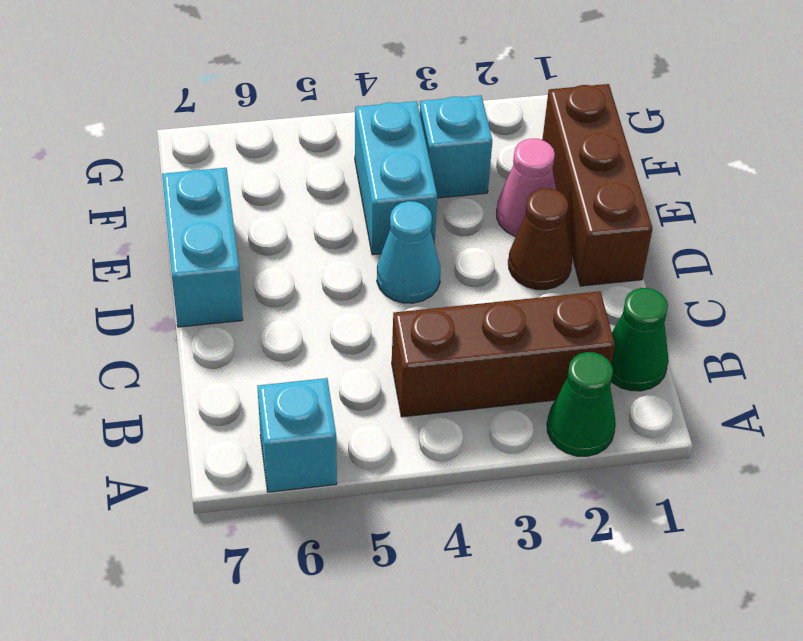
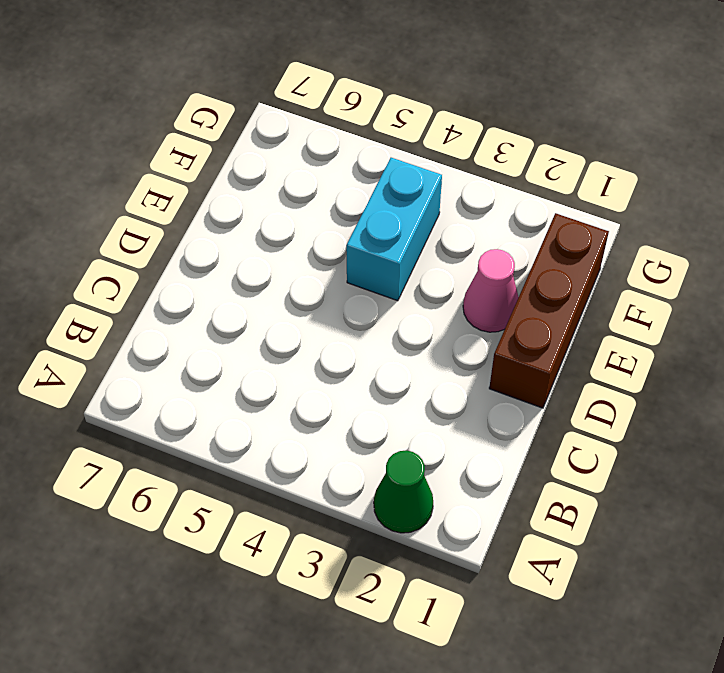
none -> cyan 1x1 brick [257,378,337,492]
none -> green 1x1 cone [611,288,669,391]

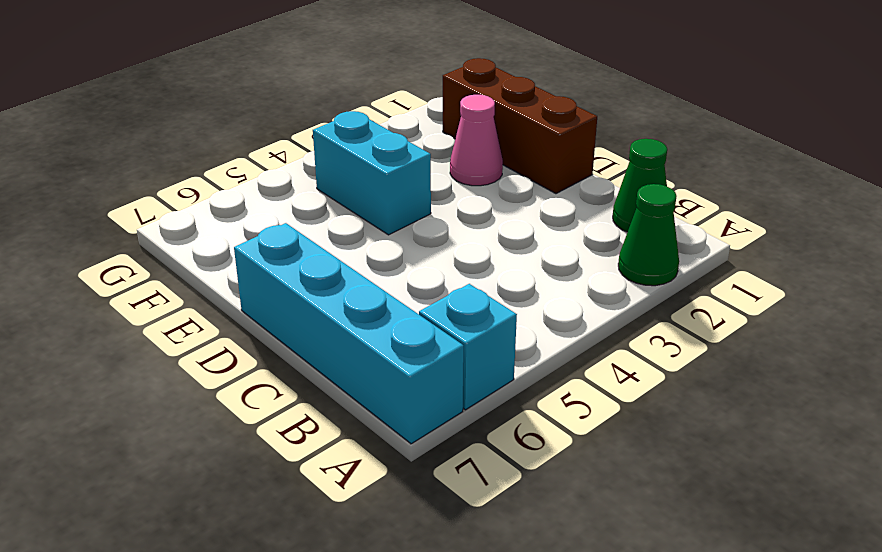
cyan 1x4 brick [234,223,464,444] -> cyan 1x2 brick [162,168,243,327]
none -> brown 1x3 brick [392,291,615,417]
none -> brown 1x1 cone [508,188,572,290]

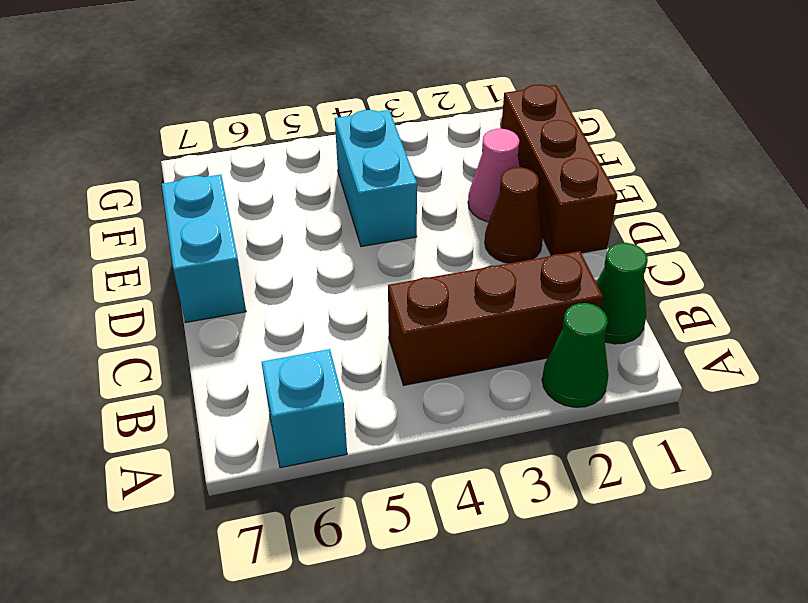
none -> cyan 1x1 cone [377,201,440,303]
none -> cyan 1x1 brick [420,95,492,198]

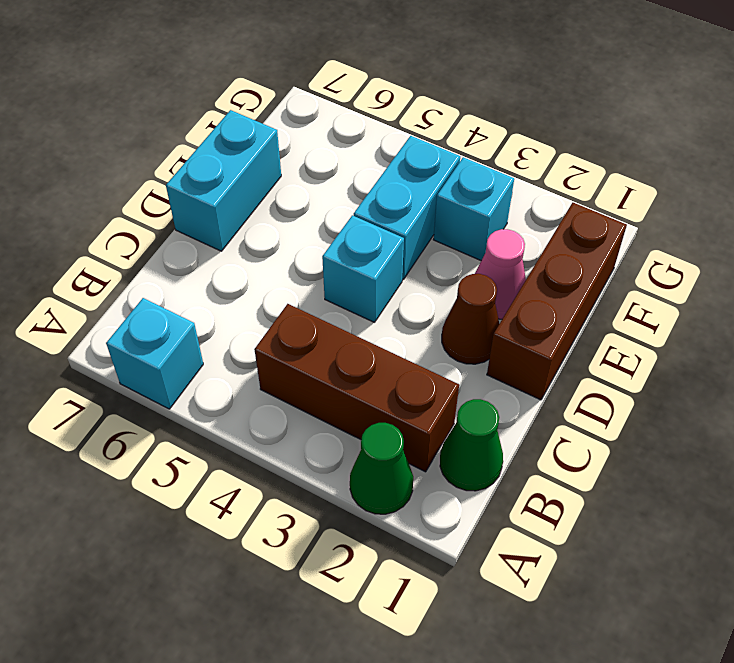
cyan 1x1 brick [322,215,404,322] -> cyan 1x1 cone [377,201,440,303]

